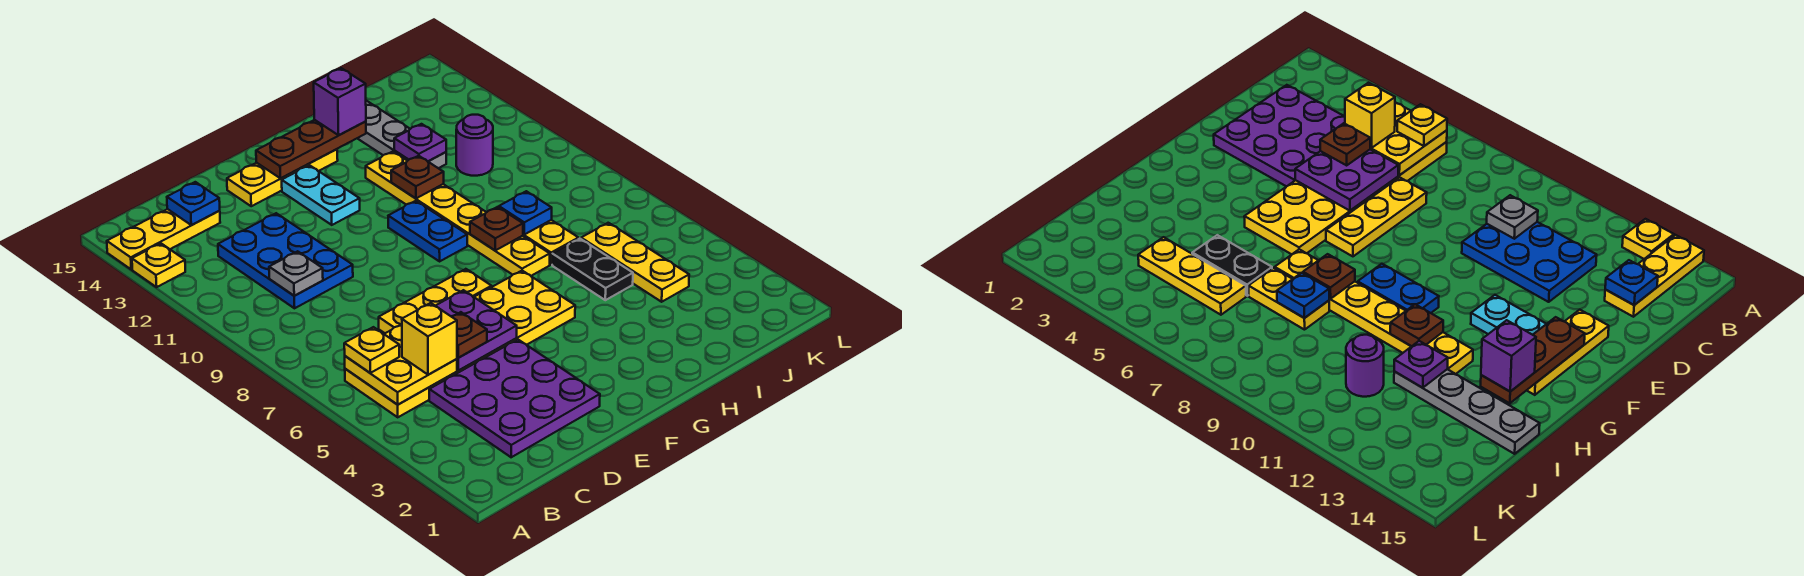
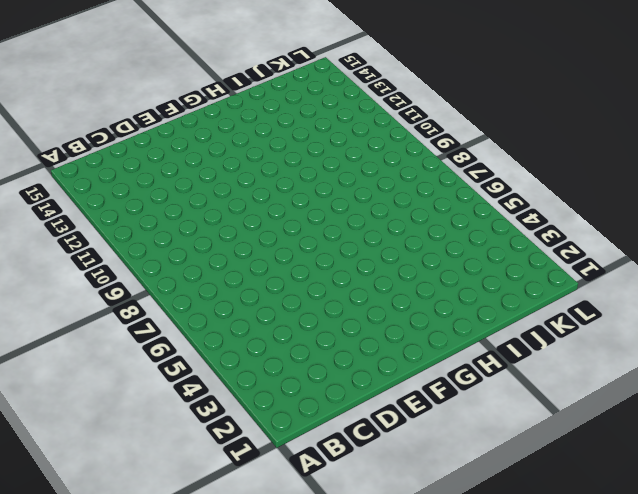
none -> yellow 1x1 plate [132,243,185,287]
none -> yellow 1x3 plate [107,209,220,269]
none -> yellow 2x6 plate [345,271,575,417]

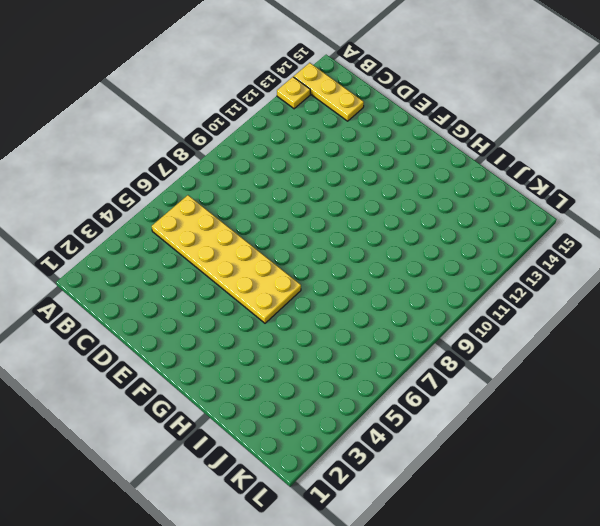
none -> purple 3x3 plate [429,339,600,457]
none -> blue 2x3 plate [218,213,353,308]
none -> yellow 1x3 plate [379,269,492,333]

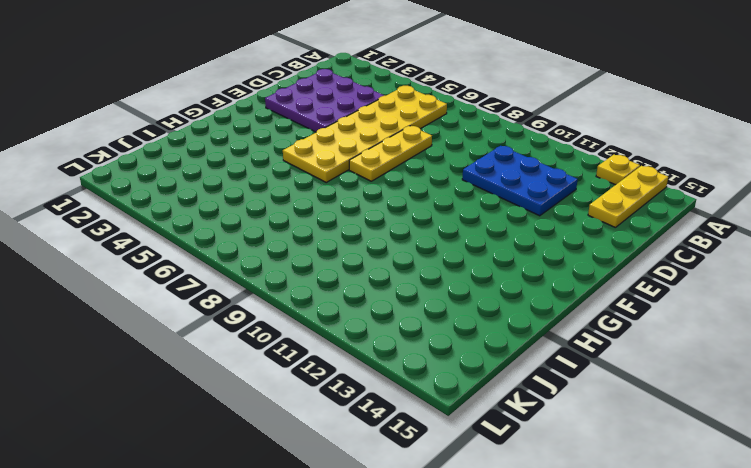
none -> yellow 1x3 plate [227,149,338,206]
none -> cyan 1x2 plate [282,165,360,225]
none -> blue 1x2 plate [388,201,467,261]

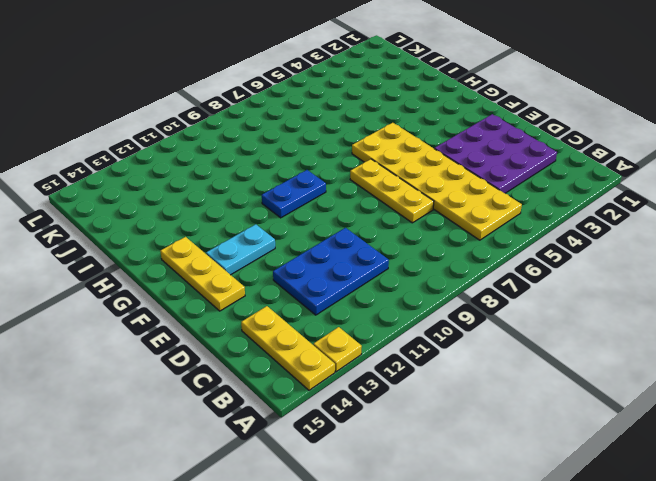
none -> yellow 1x6 plate [366,152,550,276]
none -> black 1x2 plate [552,239,633,300]
none -> yellow 1x2 plate [523,220,578,265]

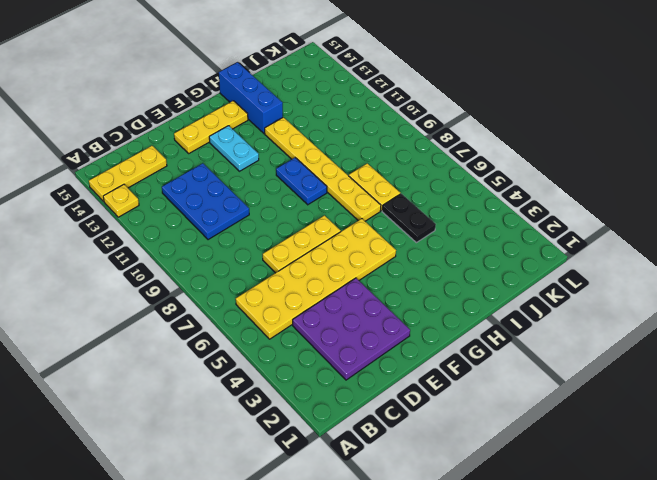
blue 1x3 brick [219,62,283,134] -> none
none -> grey 1x4 plate [357,101,446,168]
none -> yellow 1x3 plate [581,223,689,302]
none -> purple 1x1 round brick [456,115,493,176]

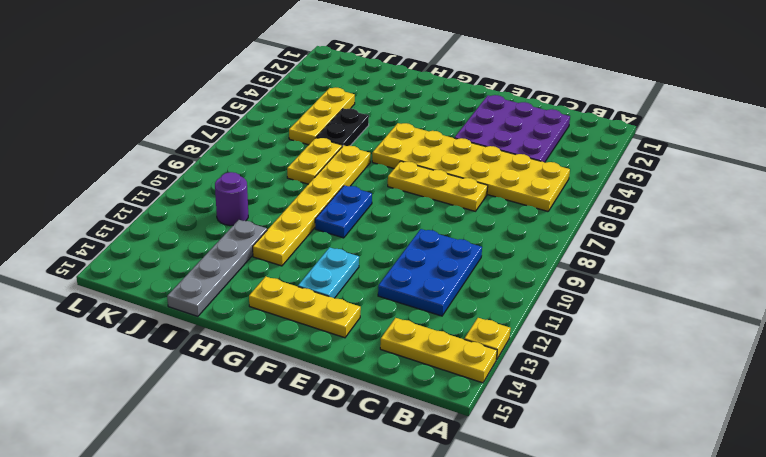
none -> yellow 2x2 plate [345,324,457,405]
none -> grey 1x1 plate [269,251,323,296]
none -> blue 1x1 plate [167,182,220,225]

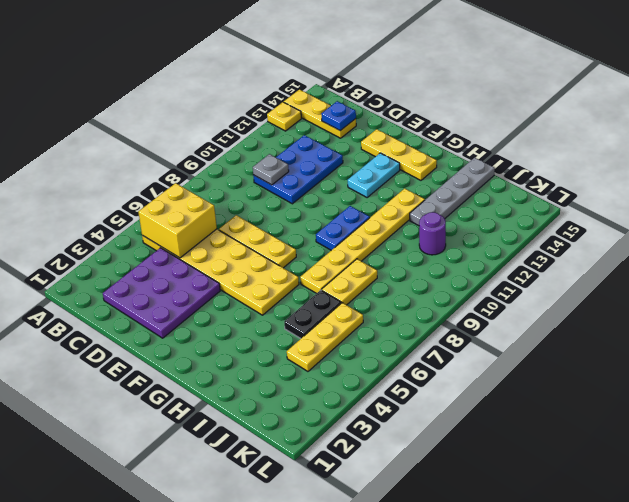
yellow 2x2 brick [139,183,217,258] -> yellow 2x2 plate [345,324,457,405]
none -> purple 2x2 plate [436,290,517,371]
none -> brown 1x3 plate [256,120,366,178]
none -> brown 1x1 plate [470,207,523,250]

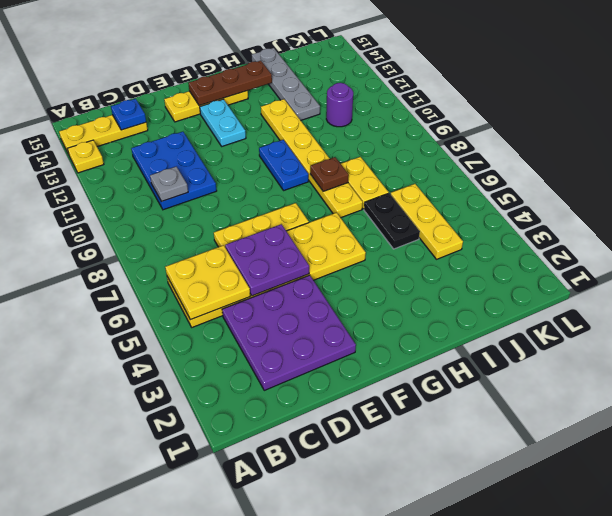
none -> brown 1x1 plate [391,156,444,198]
none -> blue 1x1 plate [499,191,552,234]
none -> purple 1x1 plate [394,124,446,161]

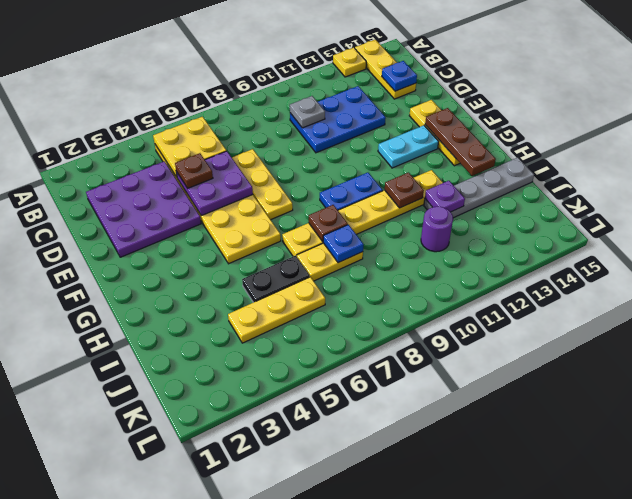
none -> yellow 1x1 plate [344,327,399,373]
none -> yellow 1x1 brick [402,303,457,375]
none -> purple 1x1 brick [314,68,366,135]

